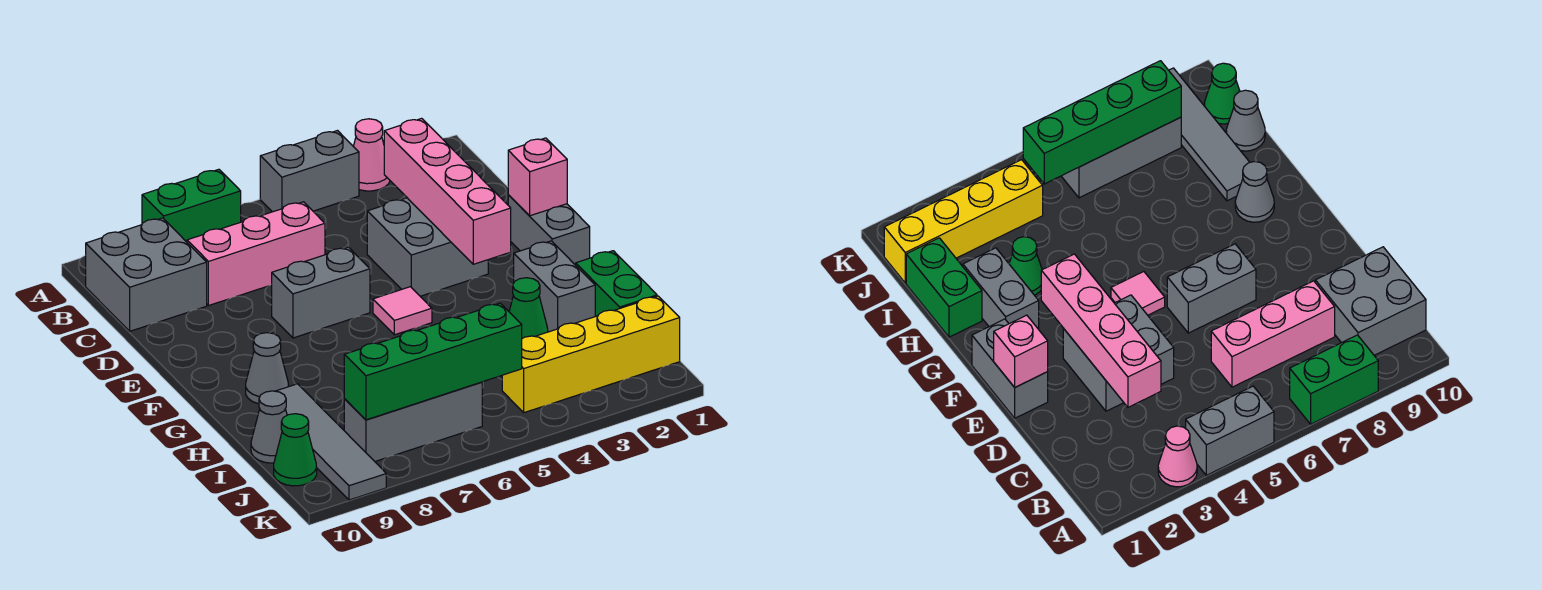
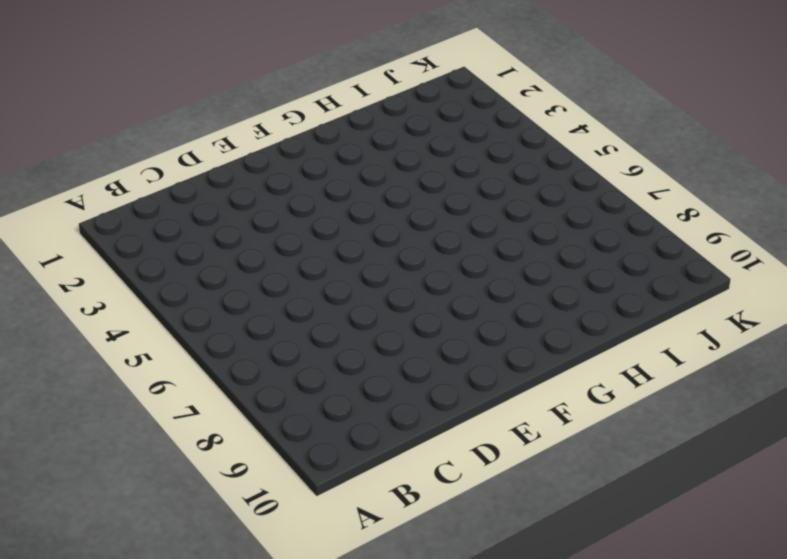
none -> pink 1x1 cone [353,119,390,191]
none -> grey 1x2 brick [260,131,359,212]
none -> green 1x2 brick [142,169,241,242]

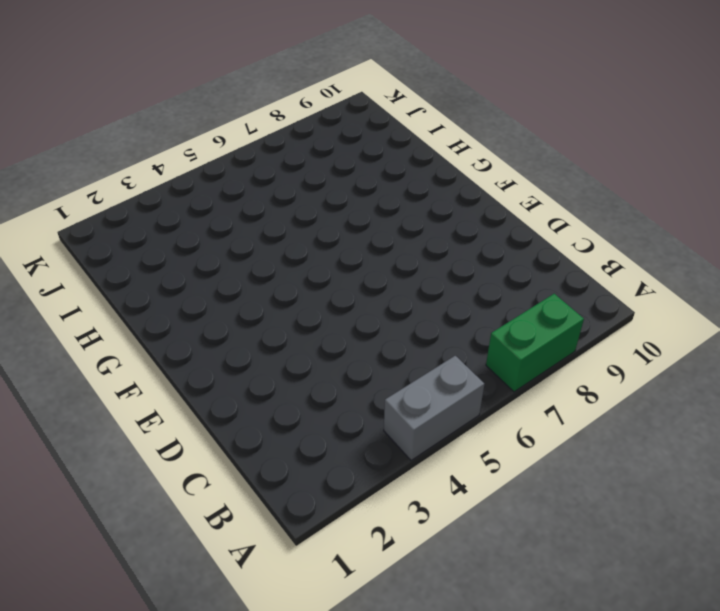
none -> pink 1x1 cone [353,119,390,191]
none -> grey 2x2 brick [86,218,207,331]
none -> pink 1x3 brick [187,202,325,306]

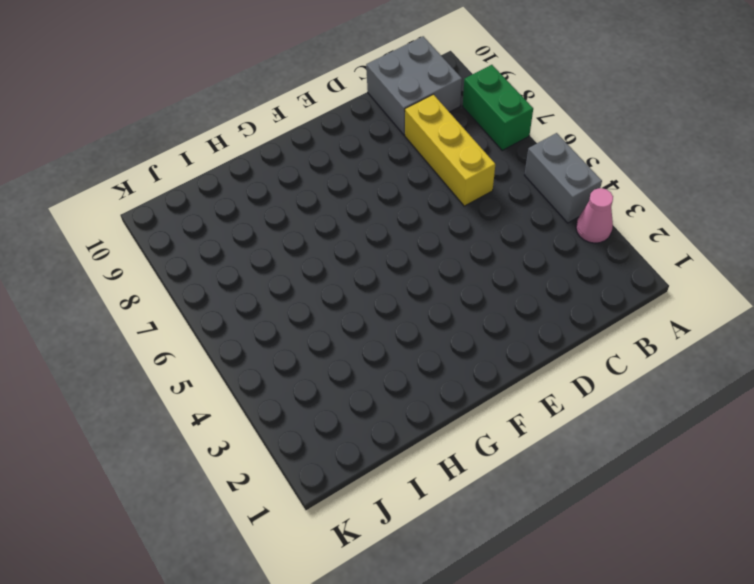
yellow 1x3 brick [405,94,495,206] -> pink 1x3 brick [187,202,325,306]
none -> grey 2x2 brick [367,198,488,296]
none -> grey 1x2 brick [508,195,590,265]
none -> grey 1x2 brick [272,247,370,338]

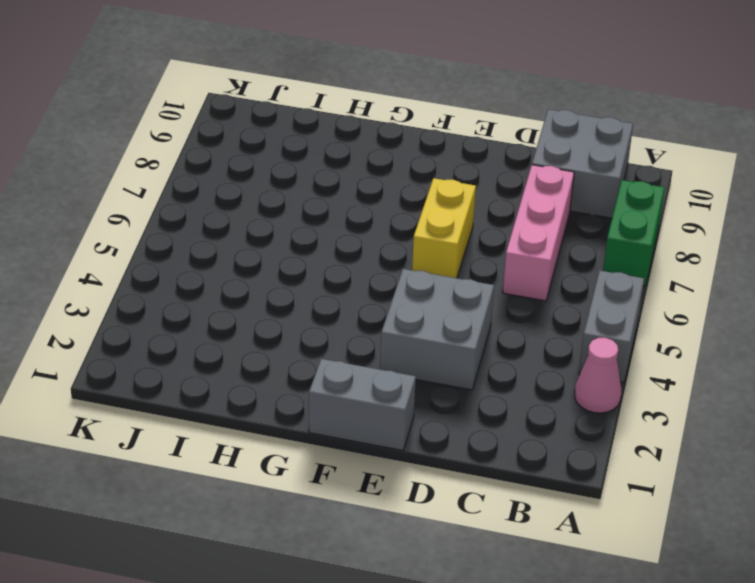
yellow 1x2 brick [412,178,476,278] -> grey 1x2 brick [272,247,370,338]
none -> pink 1x1 tile [373,287,432,335]
none -> grey 1x2 brick [514,241,595,332]
none -> grey 1x1 cone [246,333,289,404]

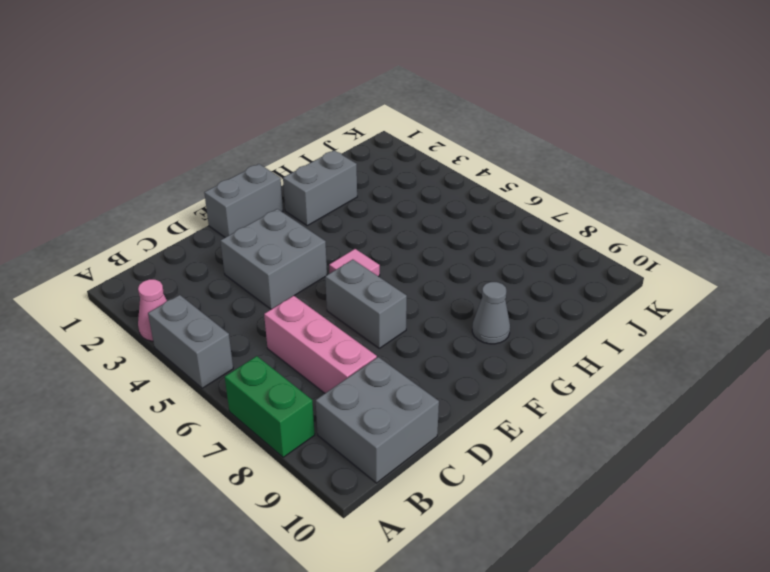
none -> green 1x2 brick [576,251,657,316]
none -> green 1x1 cone [509,278,548,338]
none -> grey 1x4 tile [276,384,386,500]

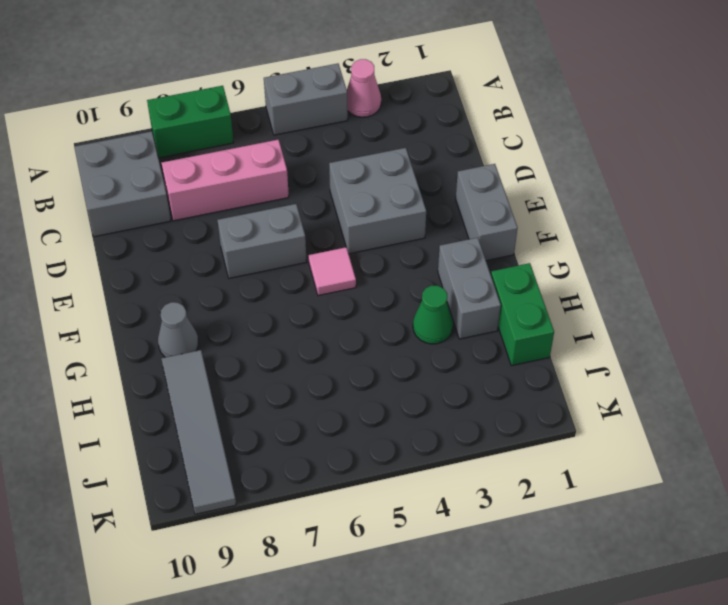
none -> grey 1x1 cone [251,391,287,463]
none -> yellow 1x4 brick [502,296,680,413]
none -> grey 1x3 brick [344,382,482,461]

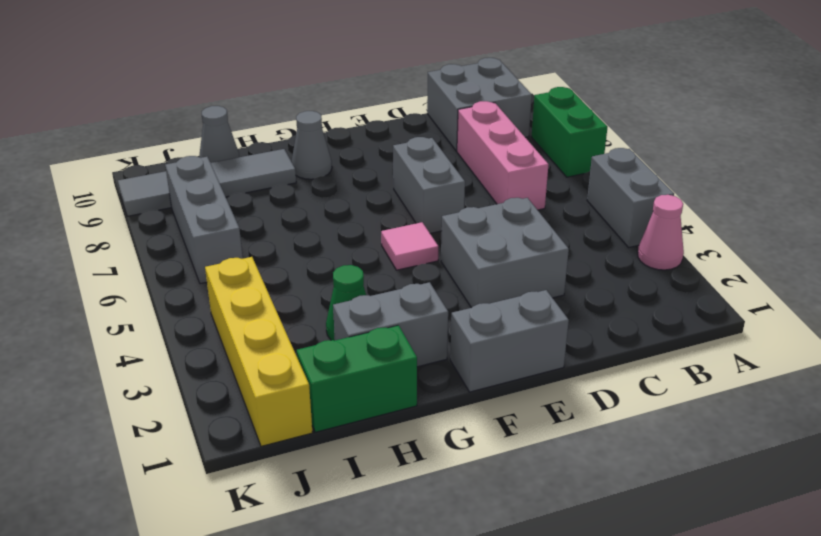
none -> green 1x1 cone [274,414,317,486]
none -> pink 1x4 brick [384,118,511,264]
none -> pink 1x1 brick [508,138,567,216]

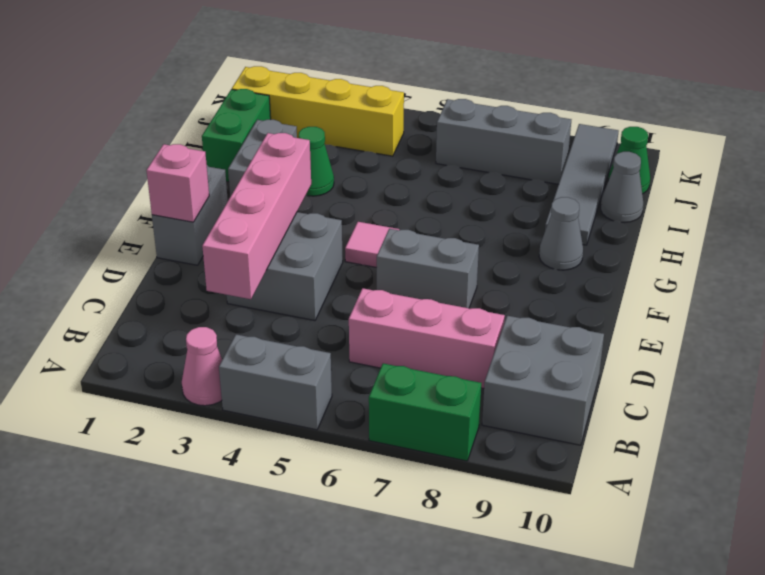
none -> green 1x4 brick [344,303,522,420]

